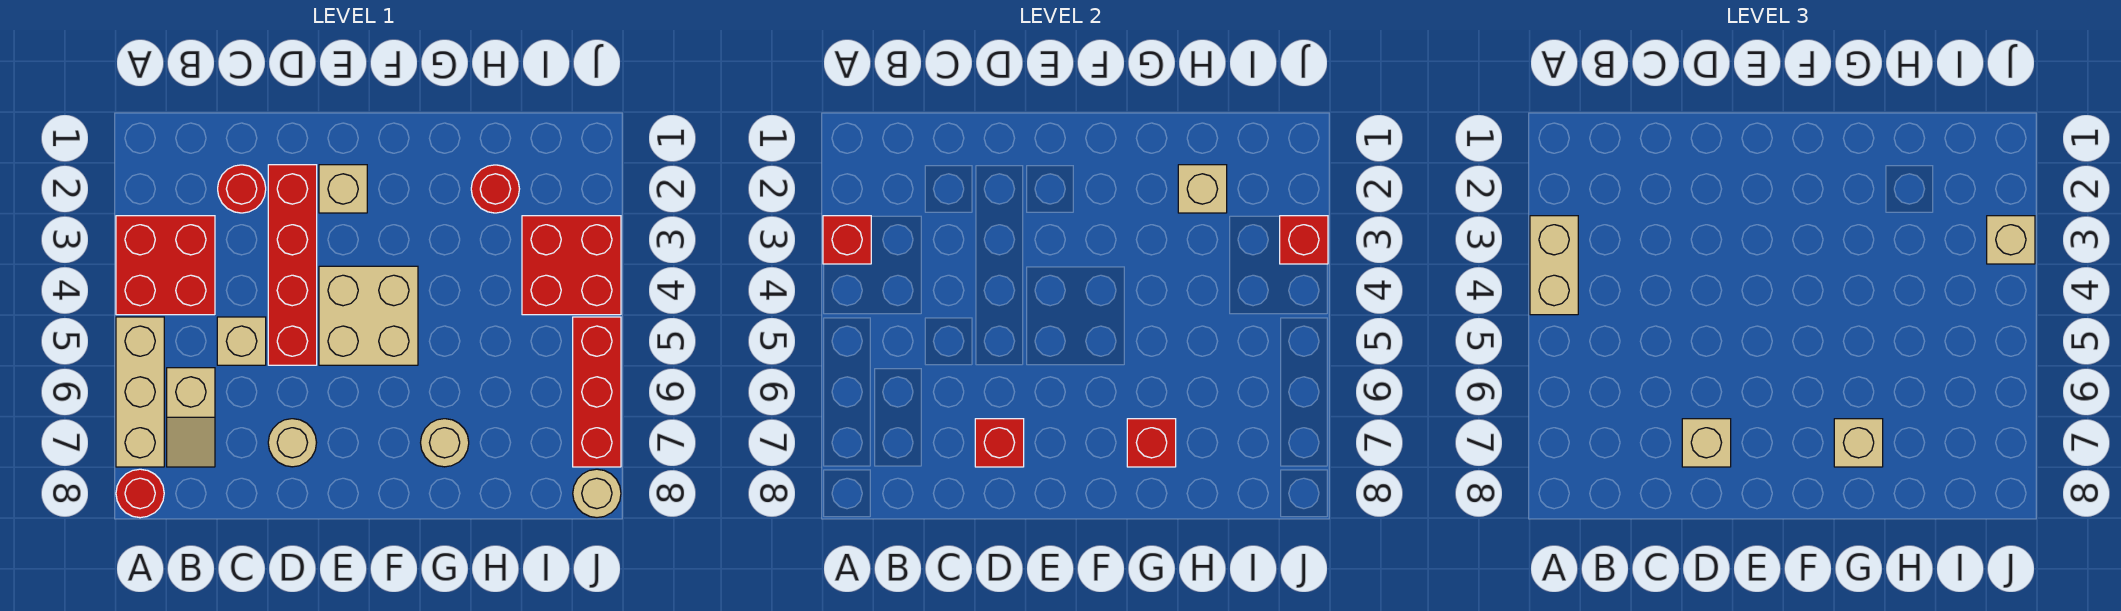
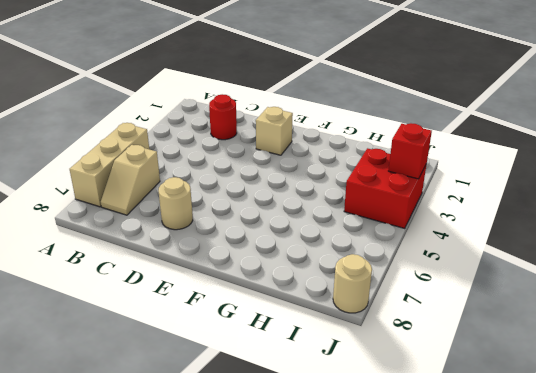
none -> red 2x2 brick [116,216,215,315]
none -> red 1x1 round brick [116,469,164,518]
none -> tan 1x1 brick [217,317,266,365]

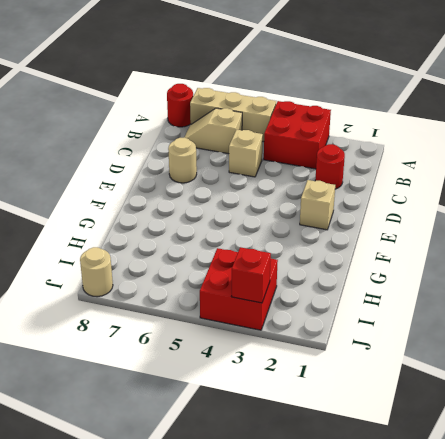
none -> red 1x4 brick [268,165,317,365]
none -> tan 2x2 brick [319,266,418,365]
none -> tan 1x1 round brick [421,419,469,467]

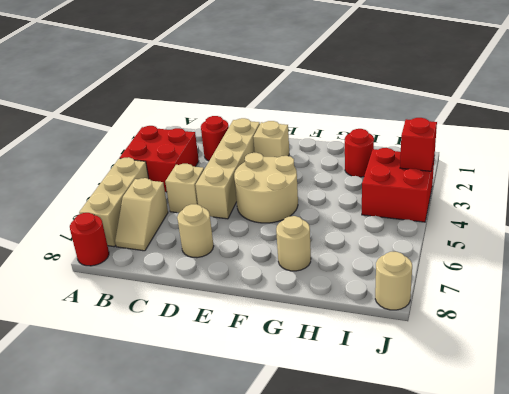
tan 1x4 brick [196,118,260,219] -> red 1x4 brick [268,165,317,365]
tan 2x2 round brick [234,153,298,223] -> tan 2x2 brick [319,266,418,365]
none -> red 1x3 brick [573,317,621,467]
none -> red 1x1 brick [823,216,871,264]
none -> red 1x1 brick [975,419,1024,467]

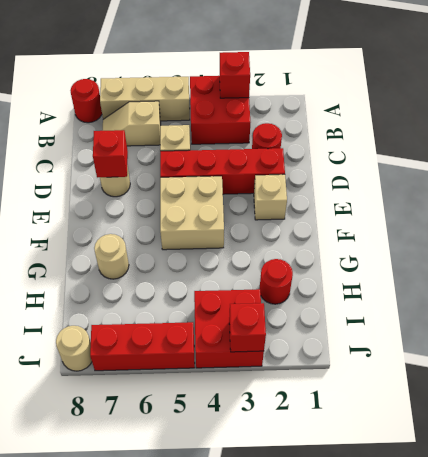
none -> red 1x1 brick [1127,419,1176,467]
none -> tan 1x1 brick [1178,165,1227,213]
none -> tan 1x2 brick [1530,216,1578,315]

